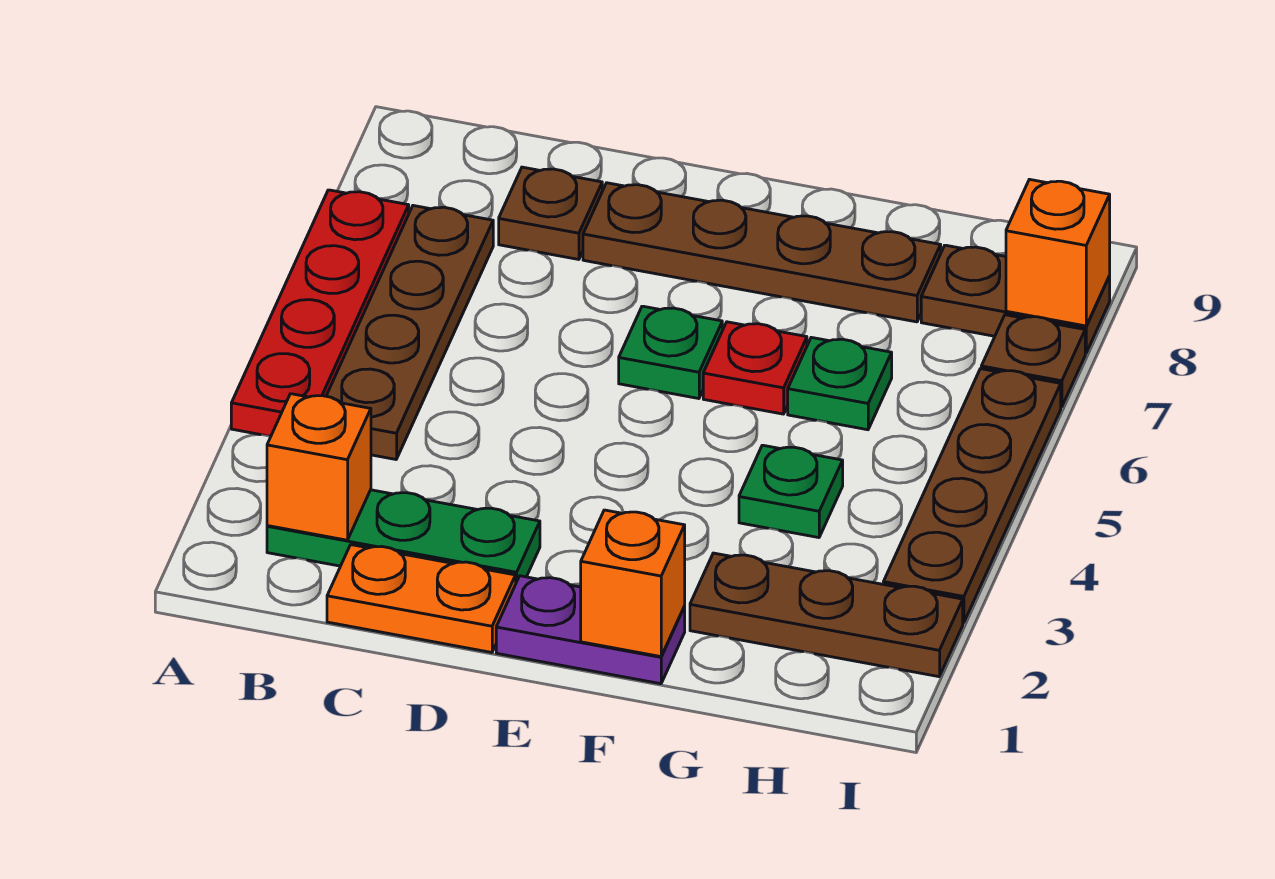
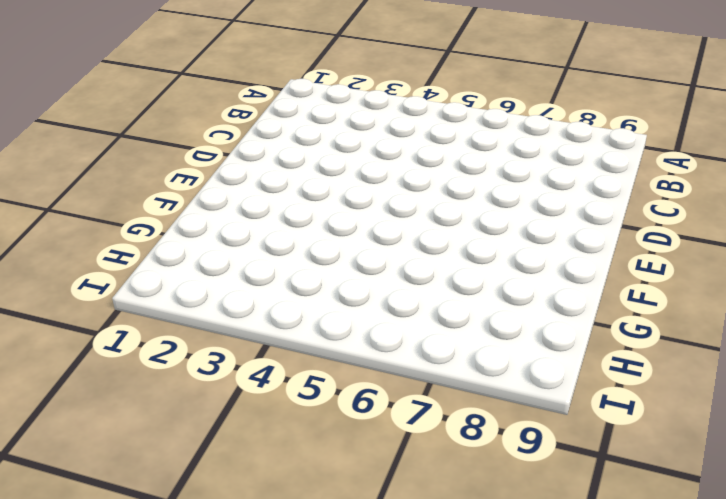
none -> red 1x4 plate [231,190,409,436]
none -> green 1x3 plate [267,490,540,582]
none -> brown 1x4 plate [326,206,493,459]

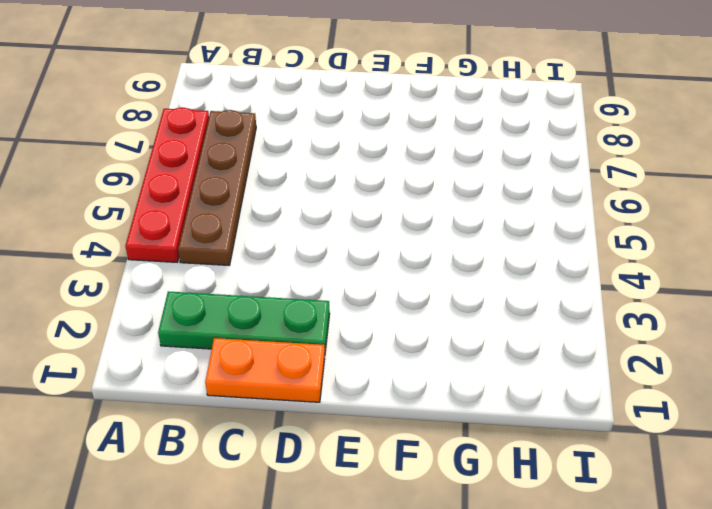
none -> brown 1x1 plate [499,167,602,260]
none -> brown 1x4 plate [583,183,941,322]
none -> purple 1x2 plate [496,576,685,684]

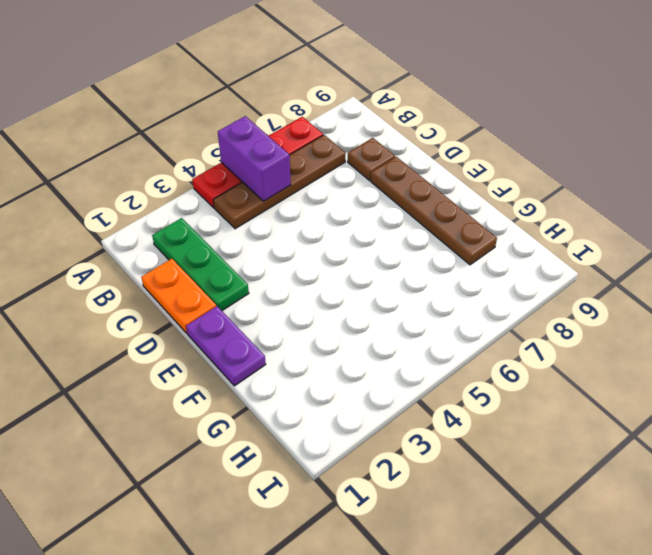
purple 1x2 brick [218,116,291,201] -> none
none -> green 1x1 plate [619,306,722,399]
none -> red 1x1 plate [703,322,807,414]
none -> brown 1x3 plate [690,553,963,677]

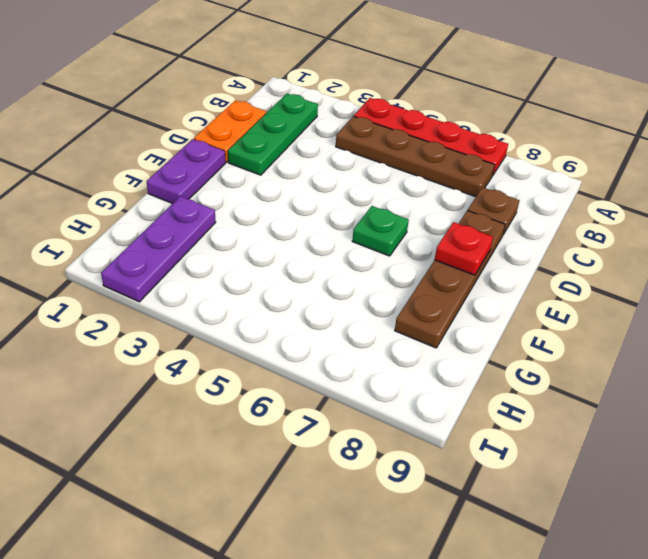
red 1x1 plate [435,222,493,275] -> red 1x1 plate moved to [703,322,807,414]
purple 1x3 plate [101,196,216,302] -> brown 1x3 plate [690,553,963,677]
none -> green 1x1 plate [739,445,843,538]
none -> green 1x1 plate [788,337,892,430]
none -> brown 1x2 plate [921,245,1110,353]

